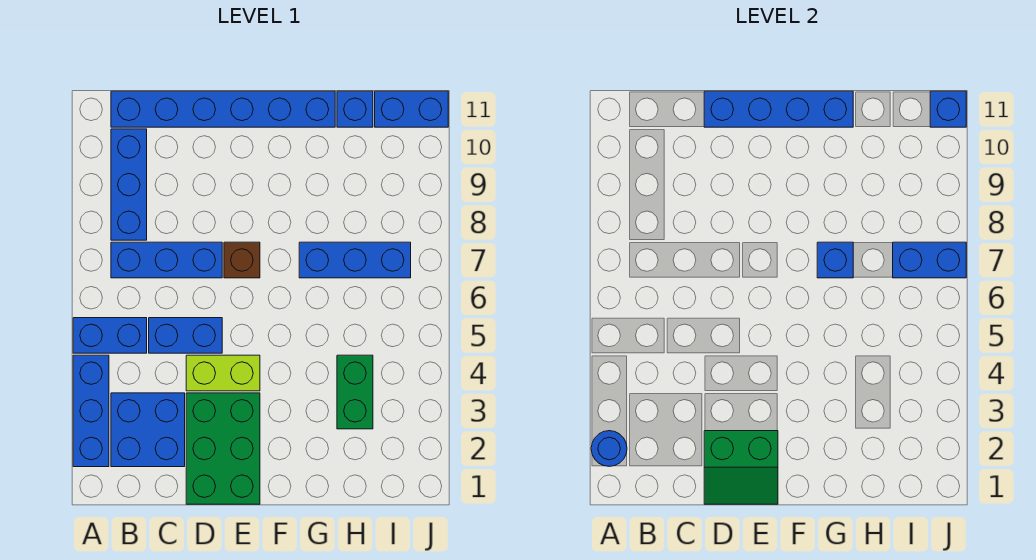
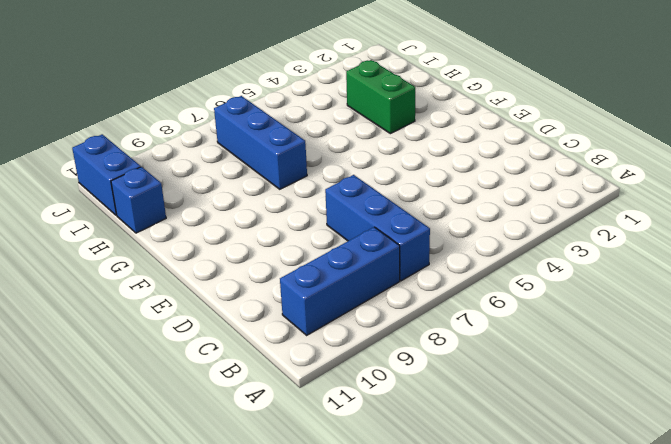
green 1x2 brick [346,60,415,134] -> green 1x2 brick turned to [337,355,373,429]
none -> blue 1x3 brick [73,355,109,467]
none -> blue 1x2 brick [73,318,147,353]
none -> blue 2x2 brick [111,393,185,467]

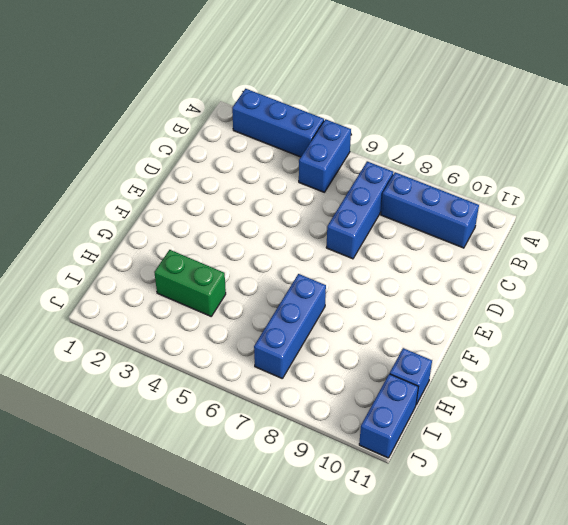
none -> blue 2x2 brick [111,393,185,467]
none -> blue 1x6 brick [111,91,335,127]
none -> blue 1x2 brick [149,318,222,353]

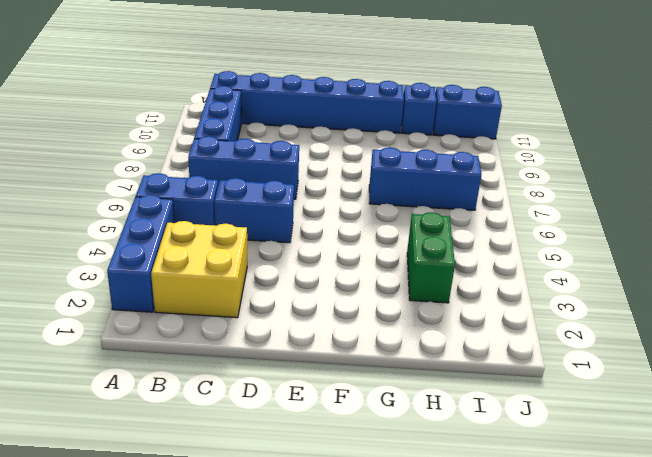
yellow 2x2 brick [151,221,247,318] -> blue 2x2 brick [111,393,185,467]
none -> green 2x3 brick [186,393,260,504]
none -> lime 1x2 brick [186,355,260,391]
none -> brown 1x1 brick [224,242,260,278]

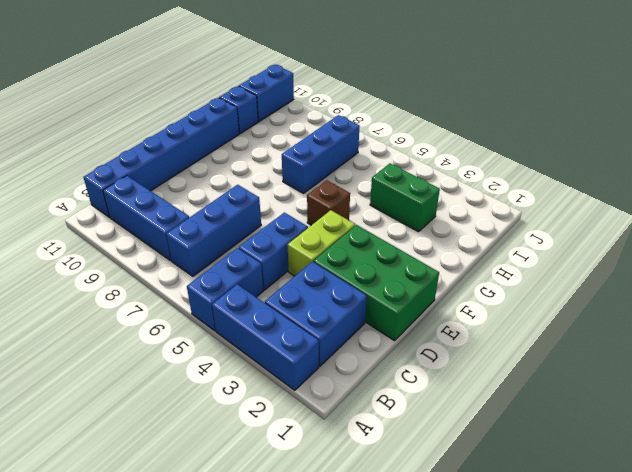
brown 1x1 brick [307,180,350,225] -> brown 1x1 brick moved to [224,242,260,278]
none -> blue 1x1 round brick [591,431,627,466]
none -> green 2x2 slope [704,431,778,504]
none -> blue 1x4 brick [704,91,853,127]

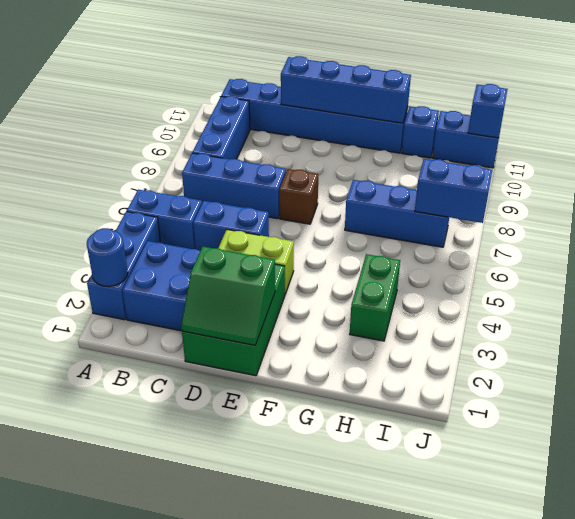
none -> blue 1x1 brick [817,242,853,278]

